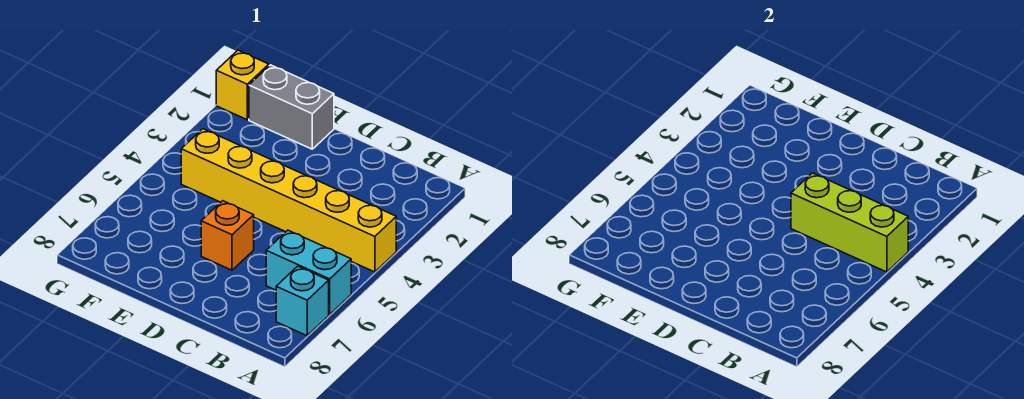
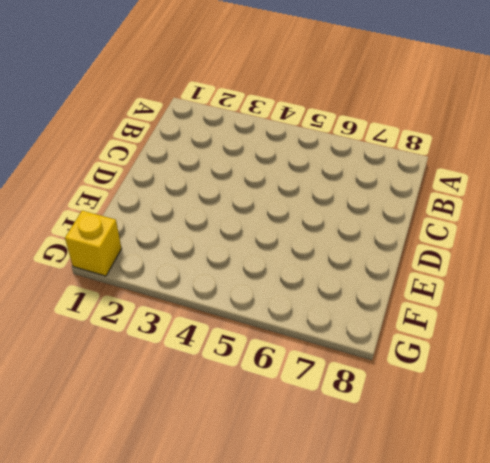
none -> yellow 1x6 brick [181,129,396,272]
none -> cyan 1x2 brick [266,230,351,314]

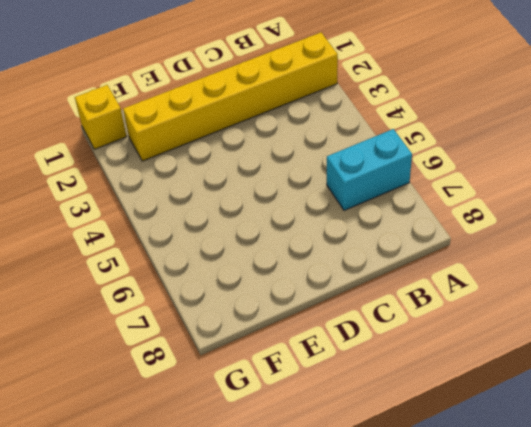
yellow 1x6 brick [123,32,338,161] -> yellow 1x6 brick moved to [181,129,396,272]
none -> cyan 1x1 brick [276,266,329,336]
none -> orange 1x1 brick [201,201,254,270]

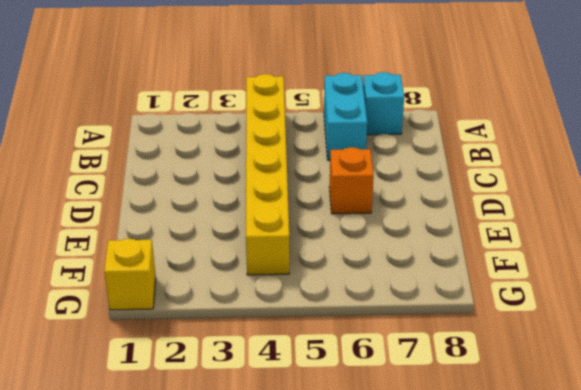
none -> grey 1x2 brick [249,65,334,149]
none -> lime 1x3 brick [791,173,908,272]

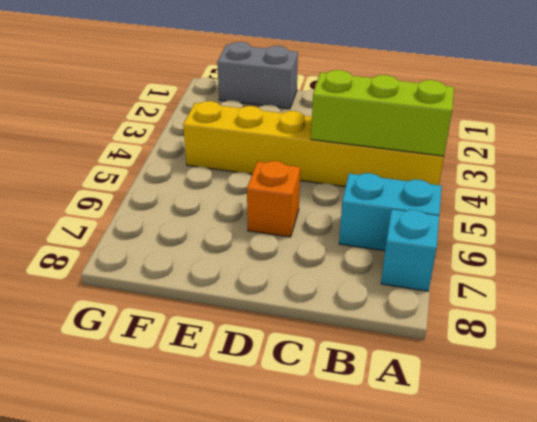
none -> yellow 1x1 brick [216,50,269,120]

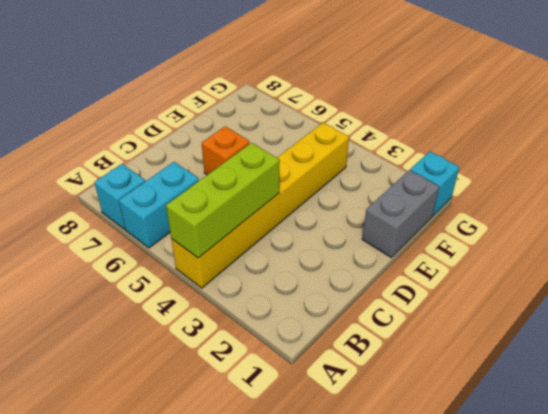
cyan 1x1 brick [410,152,459,216] -> yellow 1x1 brick [216,50,269,120]

